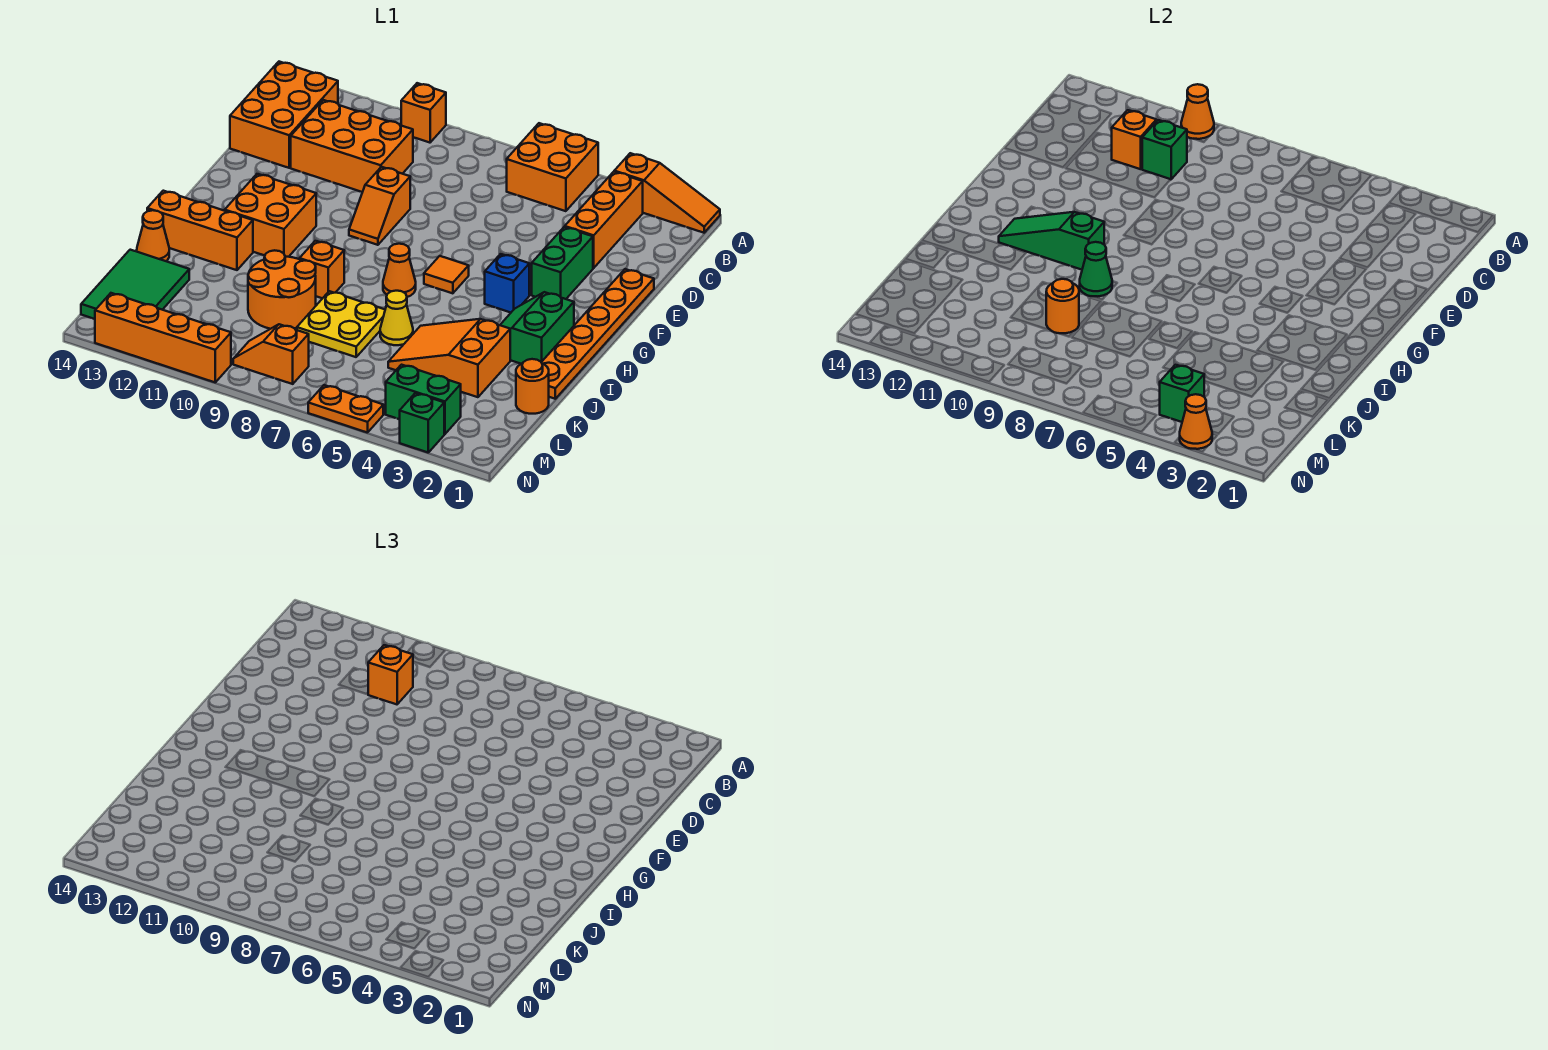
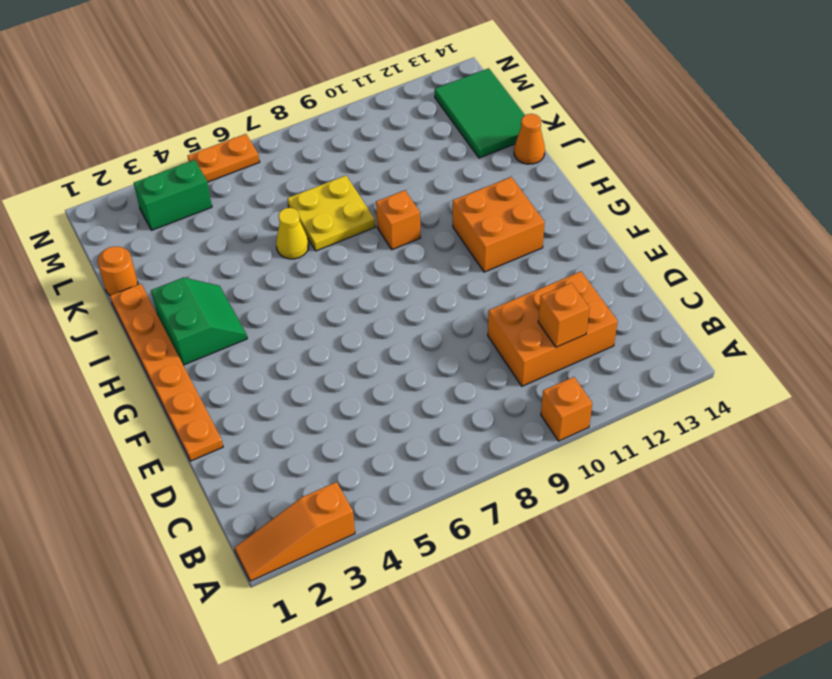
none -> orange 2x2 brick [507,123,598,211]
none -> orange 1x3 brick [565,172,643,268]
none -> orange 2x3 brick [230,62,338,168]
none -> green 1x2 brick [532,227,593,299]

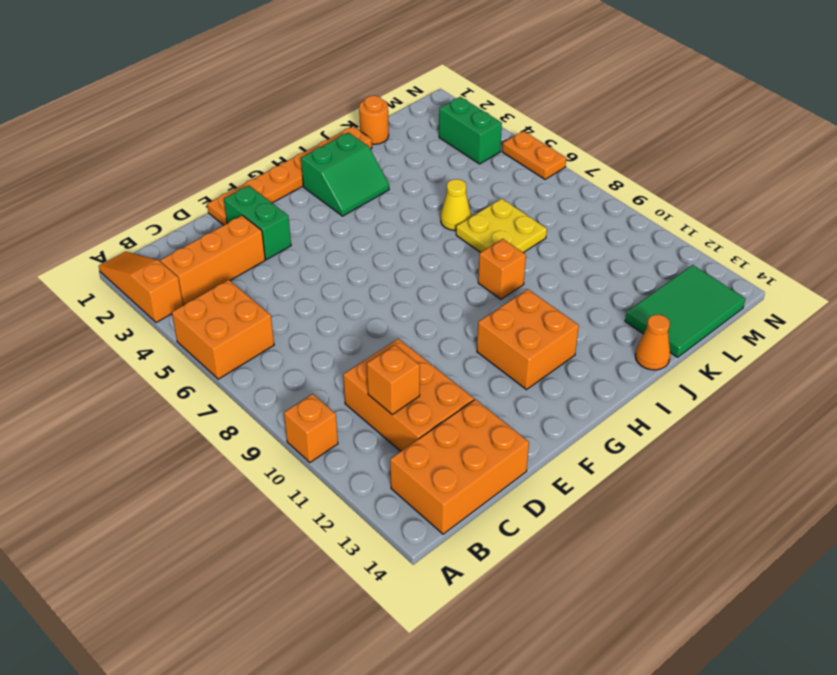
green 1x2 brick [224,186,291,260] -> green 1x2 brick turned to [532,227,593,299]
none -> orange 1x2 slope [349,167,410,245]
none -> blue 1x1 brick [485,254,529,313]
none -> orange 1x1 tile [424,256,469,293]
none -> orange 1x1 cone [383,244,416,297]

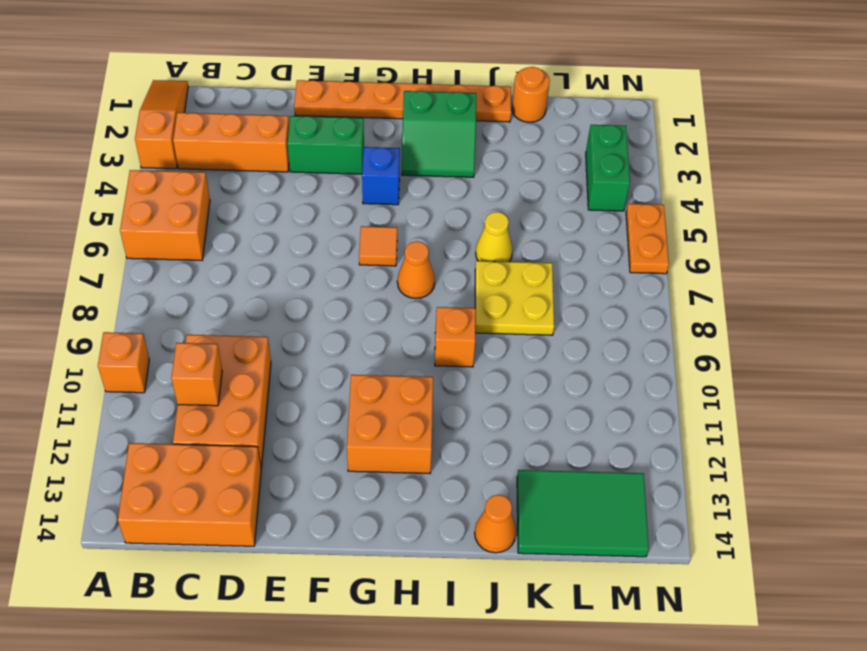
none -> orange 1x2 slope [349,167,410,245]
none -> orange 1x3 brick [147,191,253,270]
none -> orange 2x3 slope [388,319,510,397]
none -> orange 2x2 round brick [248,250,316,329]

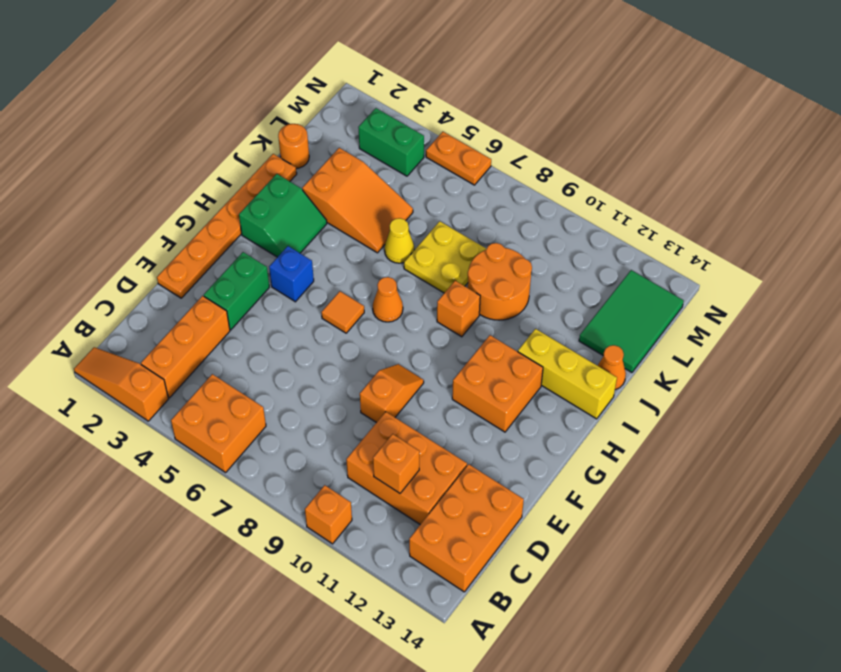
yellow 1x3 brick [518,329,617,419] -> orange 1x3 brick [147,191,253,270]
none -> orange 1x2 slope [233,324,309,384]
none -> green 1x1 brick [400,393,444,452]
none -> orange 1x4 brick [95,293,231,382]
none -> orange 1x1 cone [1181,84,1214,139]

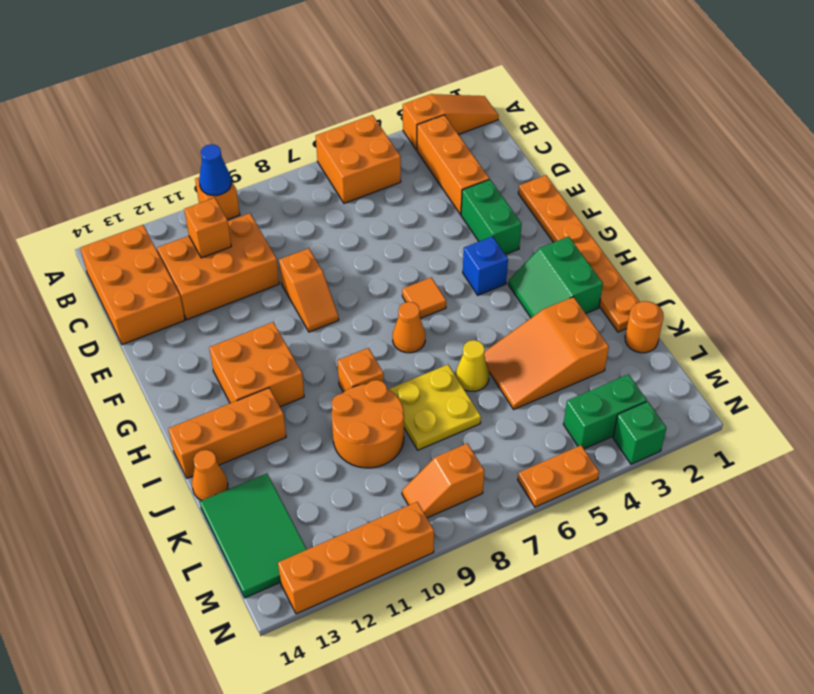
blue 1x1 cone [199,144,231,196] -> orange 1x1 cone [1181,84,1214,139]
none -> green 1x1 brick [1142,120,1187,180]
none -> green 1x3 slope [999,212,1104,270]
none -> green 1x1 cone [1080,242,1112,296]
none -> orange 1x1 round brick [1046,279,1079,333]

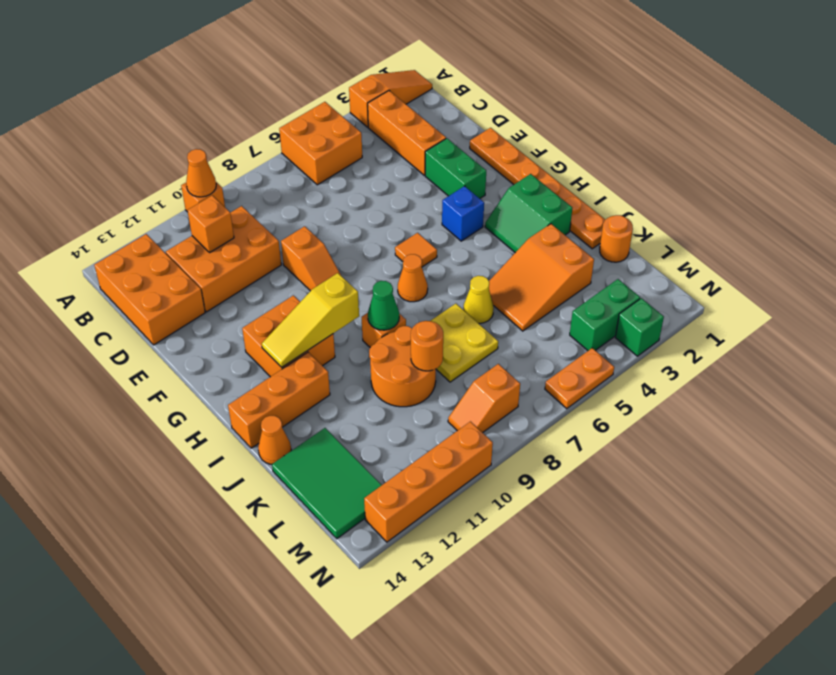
yellow 1x3 slope [262,273,359,367] -> green 1x3 slope [999,212,1104,270]
none -> green 1x1 brick [1142,120,1187,180]
none -> green 1x1 brick [1160,365,1204,422]
none -> orange 1x1 cone [1180,394,1212,449]
none -> orange 1x1 brick [368,645,413,704]

